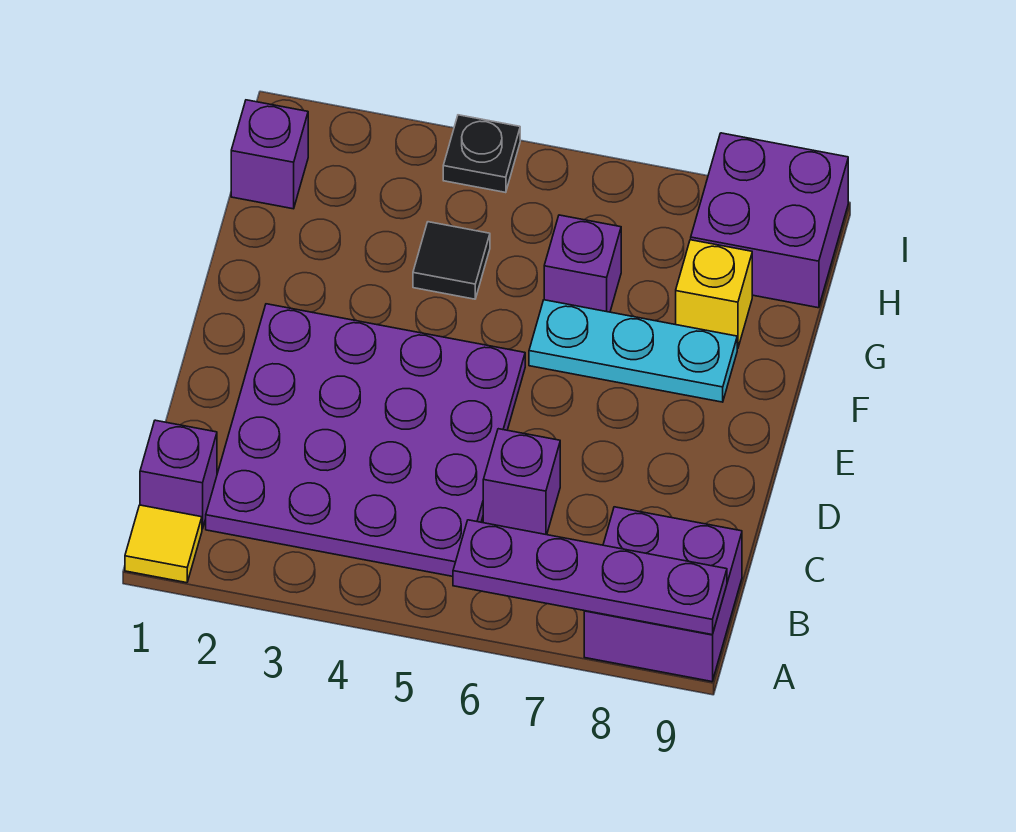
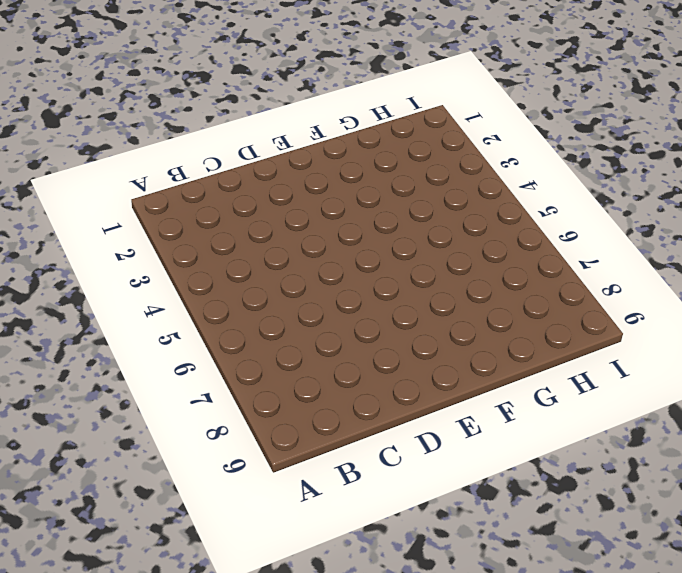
none -> yellow 1x1 tile [125,505,202,583]
none -> purple 2x2 brick [584,507,742,682]
none -> purple 1x1 brick [140,420,217,529]

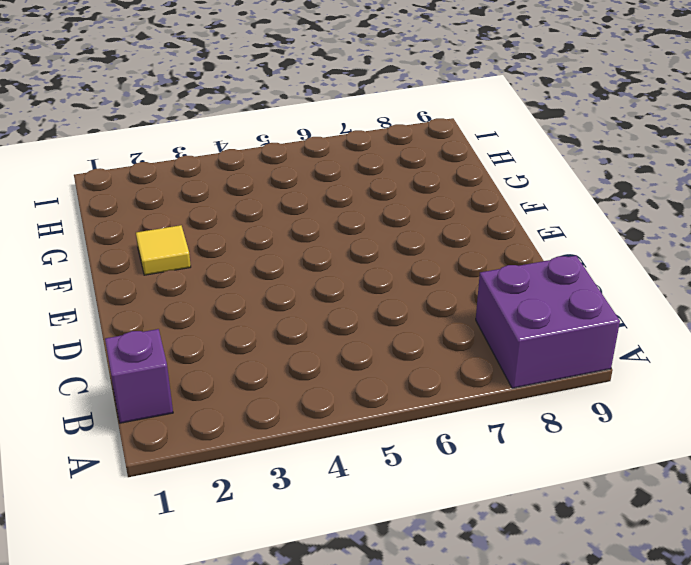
yellow 1x1 tile [136,225,191,275] -> yellow 1x1 tile moved to [125,505,202,583]
none -> purple 4x4 plate [206,304,525,576]
none -> purple 1x1 brick [483,429,560,535]
none -> cyan 1x3 plate [529,300,737,402]

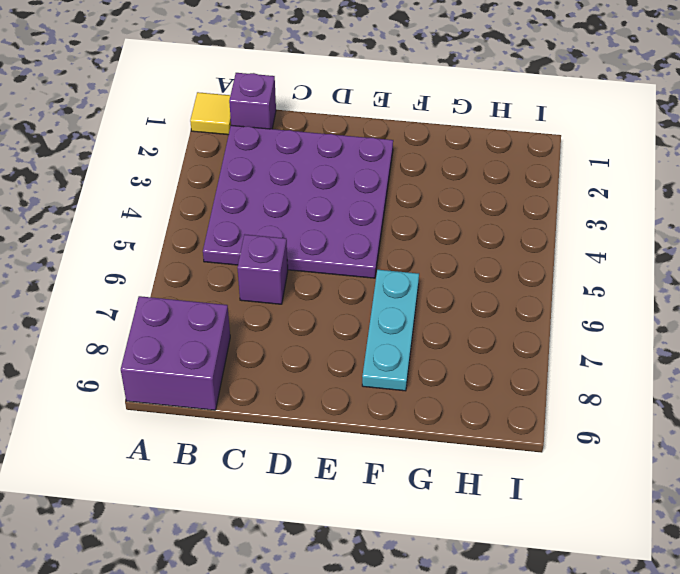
none -> black 1x1 tile [413,222,490,299]
none -> purple 1x1 brick [544,215,621,312]
none -> yellow 1x1 brick [676,240,752,349]

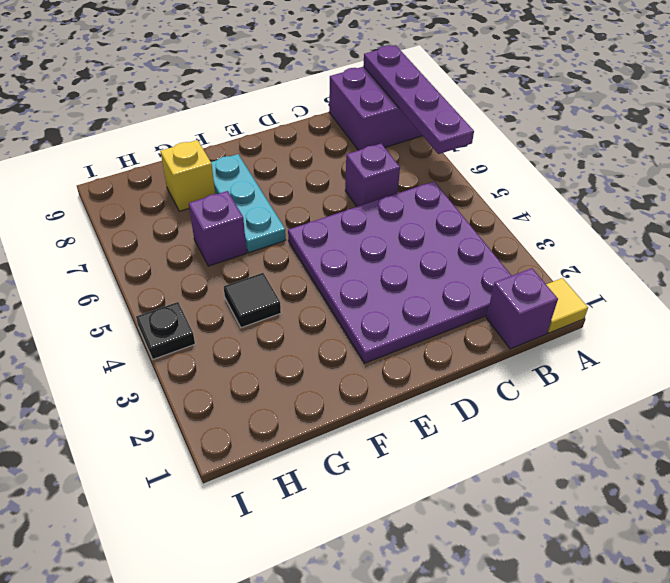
none -> purple 1x1 brick [231,100,308,209]
none -> purple 2x2 brick [691,133,848,308]

